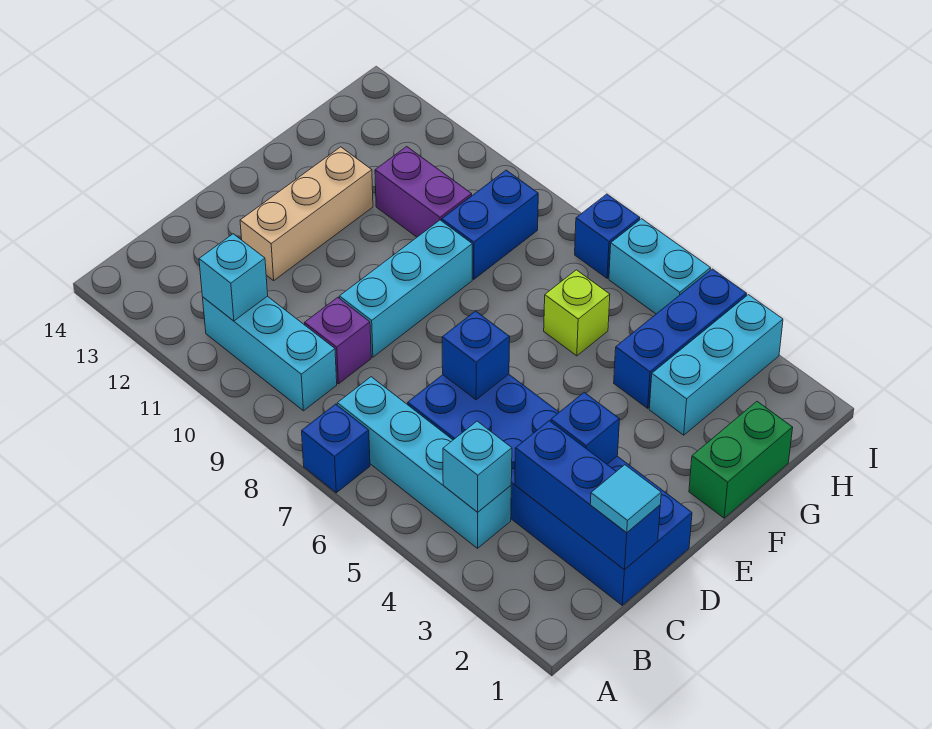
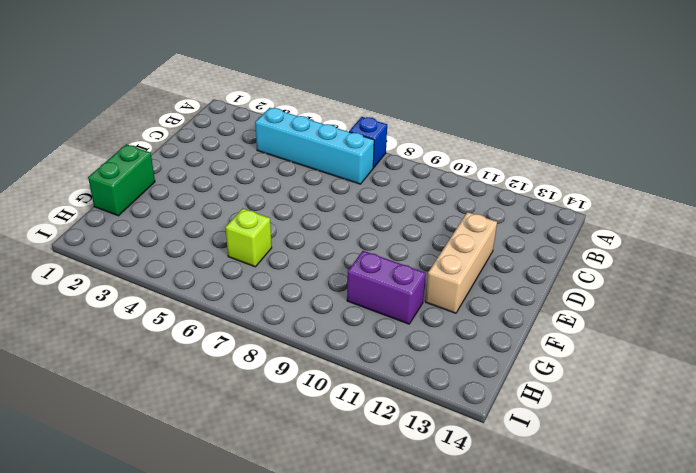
none -> cyan 1x3 brick [203,296,337,411]
none -> blue 2x6 brick [408,374,692,605]
none -> purple 1x1 brick [305,297,371,384]

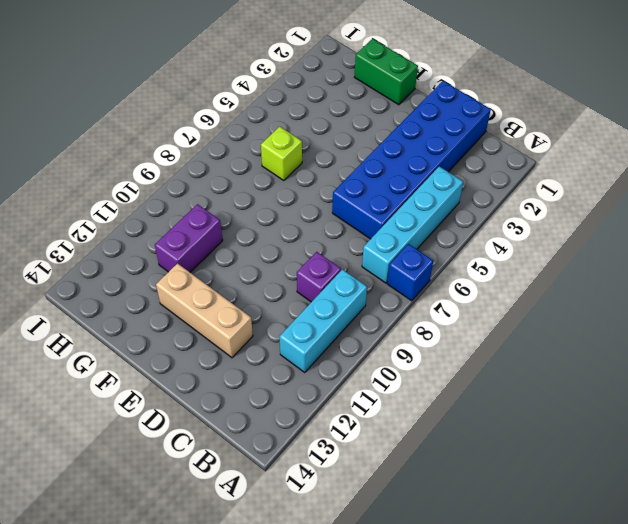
none -> cyan 1x3 brick [339,220,472,357]
none -> cyan 1x3 brick [649,295,783,435]
none -> blue 1x3 brick [614,269,747,408]

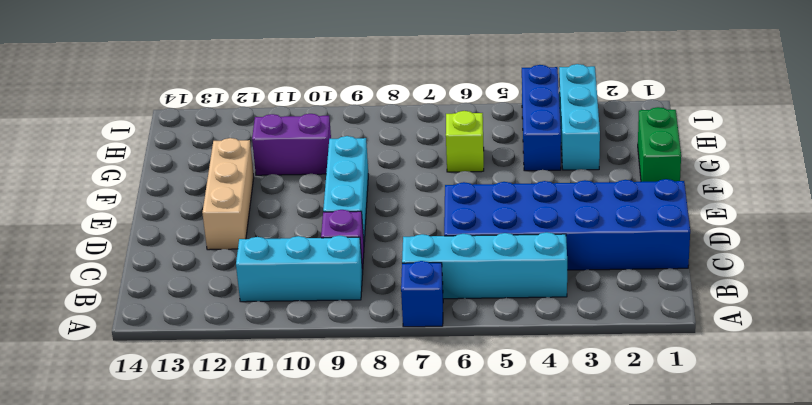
none -> blue 1x2 brick [442,170,538,279]
none -> cyan 1x2 brick [609,219,711,314]
none -> blue 1x1 brick [575,194,640,278]

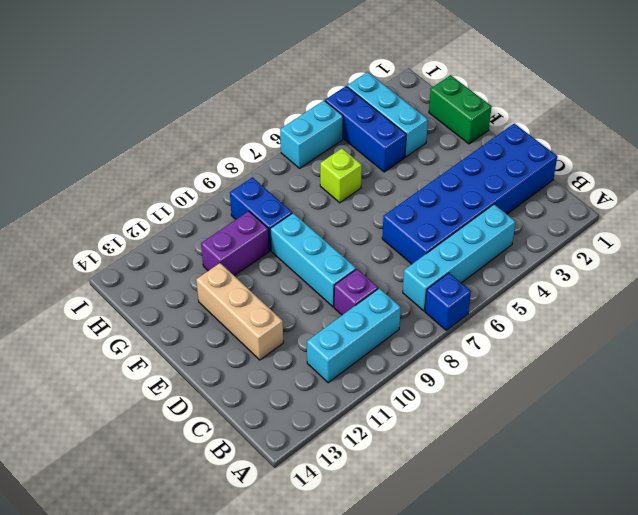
none -> blue 1x1 brick [575,194,640,278]
none -> cyan 1x1 brick [443,421,512,512]
none -> cyan 1x1 brick [199,234,268,321]

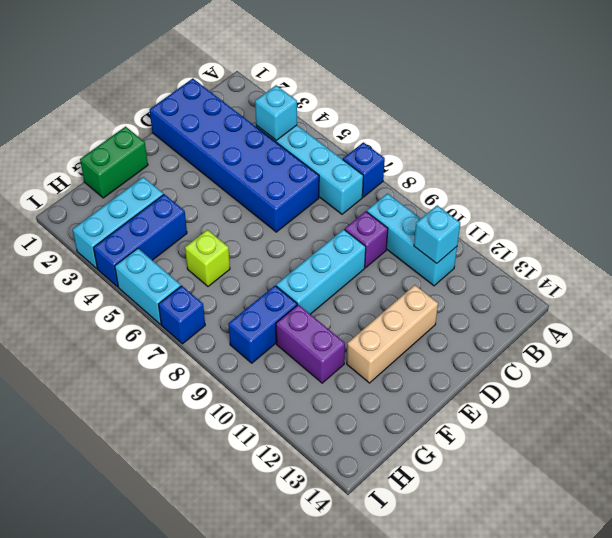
none -> blue 1x3 brick [515,421,660,570]
none -> blue 1x1 brick [551,392,619,464]
none -> blue 1x1 brick [442,311,510,400]

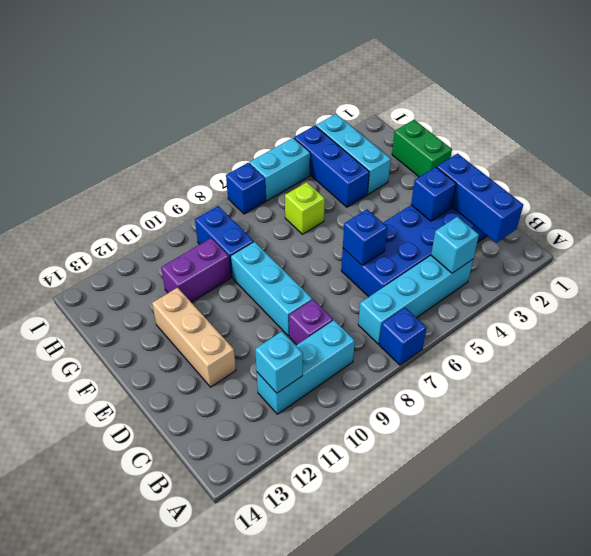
blue 1x3 brick [437,154,523,243] -> blue 1x3 brick turned to [515,421,660,570]
none -> cyan 1x1 tile [590,465,661,533]

